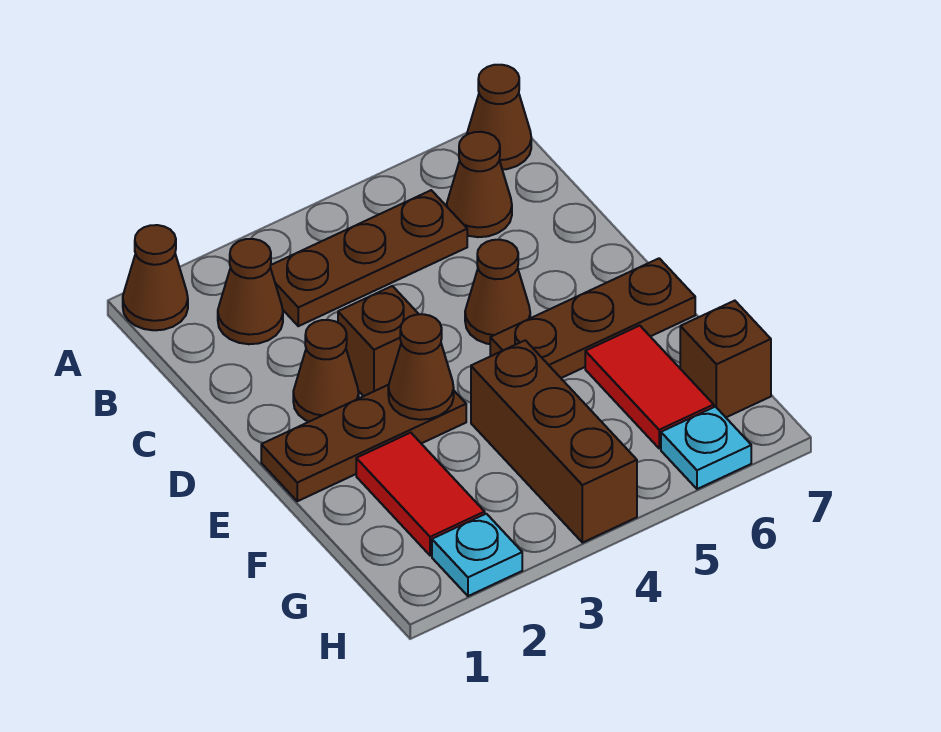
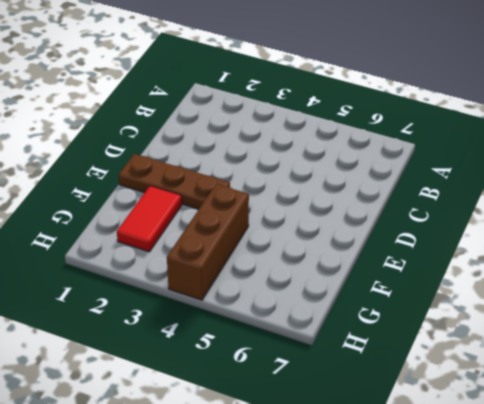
none -> brown 1x1 cone [123,225,188,330]
none -> brown 1x1 cone [467,65,531,170]
none -> brown 1x1 cone [218,239,283,344]

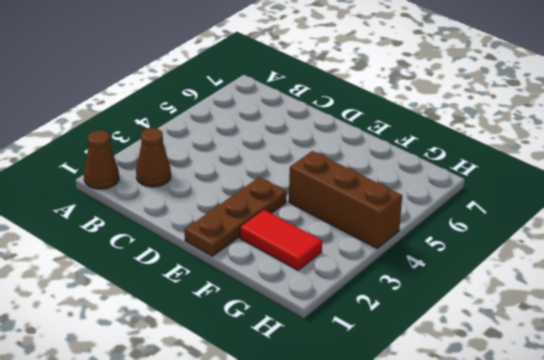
none -> brown 1x1 cone [467,65,531,170]
none -> brown 1x3 plate [270,190,467,326]
none -> brown 1x1 cone [447,132,512,237]

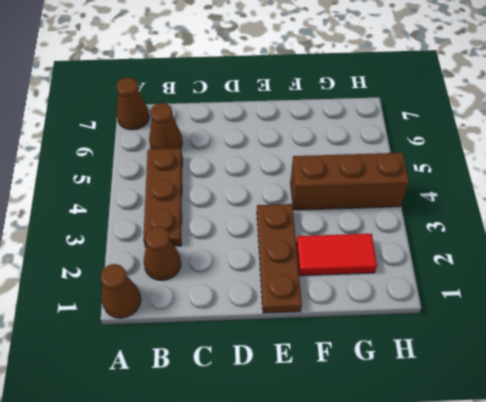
none -> brown 1x1 cone [293,320,359,422]
none -> brown 1x1 brick [338,286,418,396]
none -> brown 1x1 cone [465,240,530,344]

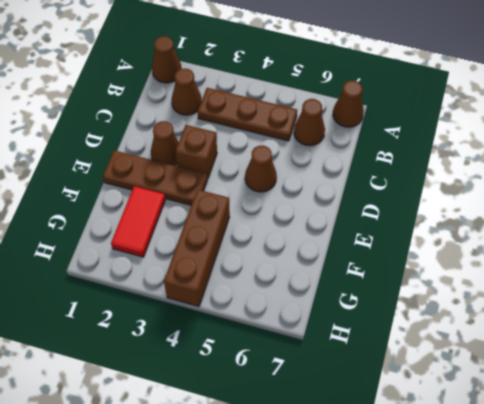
none -> brown 1x3 plate [490,258,695,378]
none -> red 1x2 tile [585,326,714,448]
none -> brown 1x1 brick [680,301,771,417]

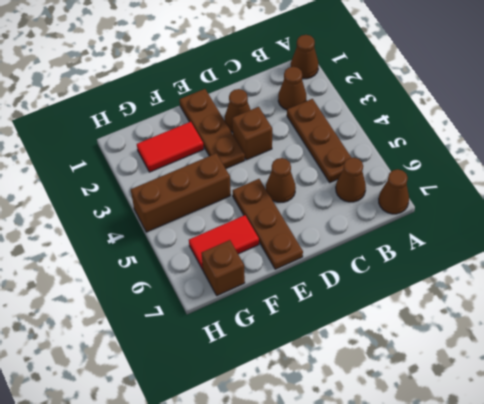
none -> cyan 1x1 plate [432,514,522,596]
none -> cyan 1x1 plate [661,407,751,489]
none -> brown 1x1 cone [388,314,454,420]

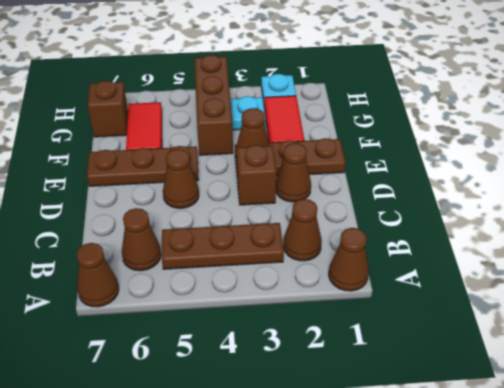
cyan 1x1 plate [231,96,266,130] -> cyan 1x1 plate moved to [661,407,751,489]

